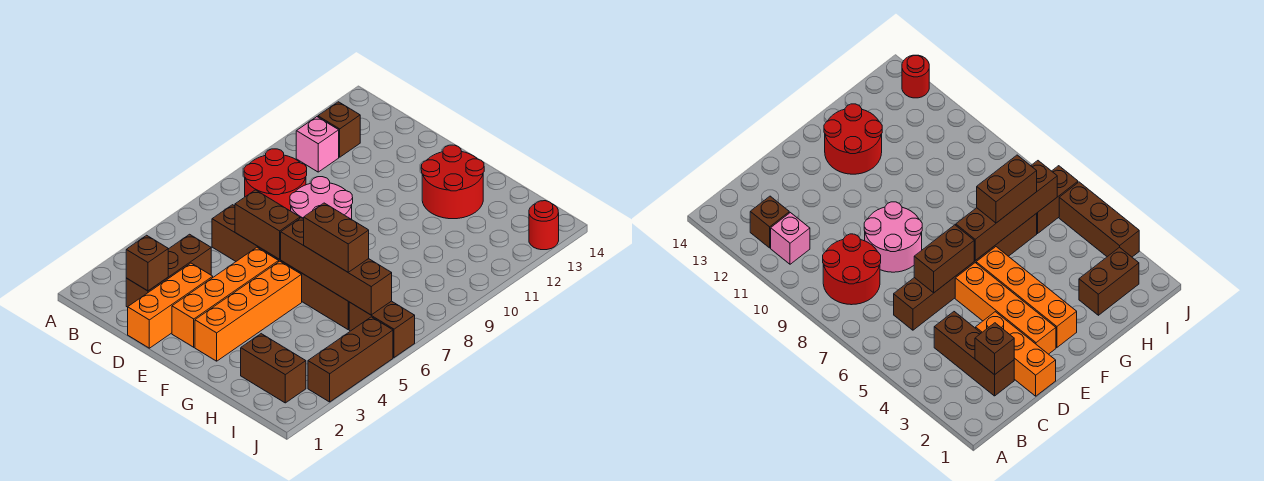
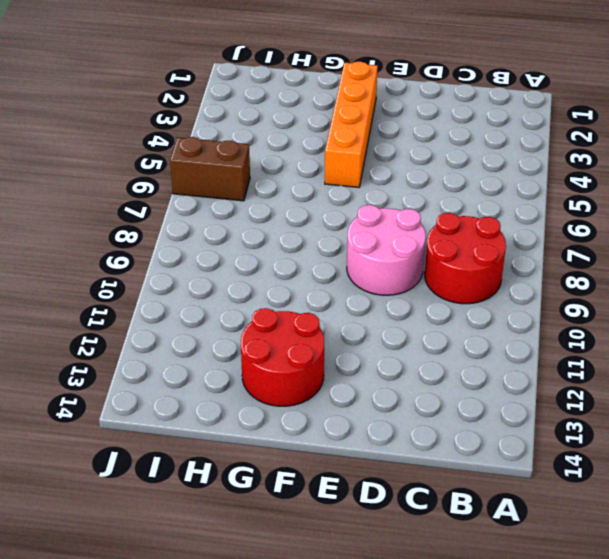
none -> pink 1x1 brick [296,117,339,172]
none -> brown 1x1 brick [318,102,360,157]
none -> brown 1x3 brick [126,234,211,307]

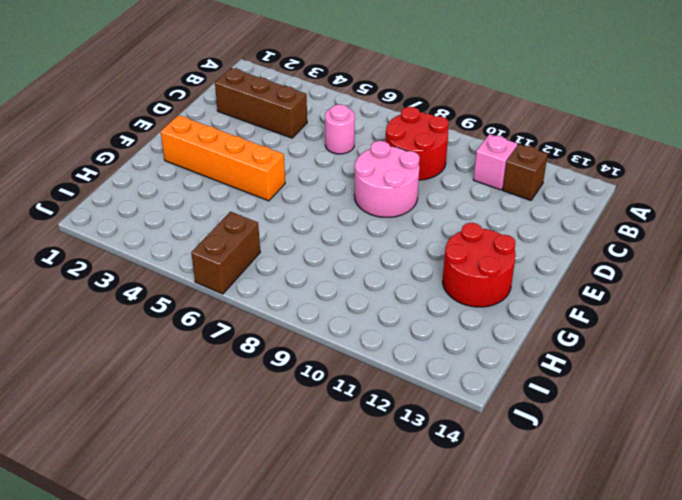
pink 1x1 round brick [325,104,355,154] -> brown 1x6 brick [212,205,349,330]
none -> orange 1x3 brick [128,263,213,348]
none -> orange 1x4 brick [172,247,279,347]
none -> brown 1x2 brick [241,334,306,403]

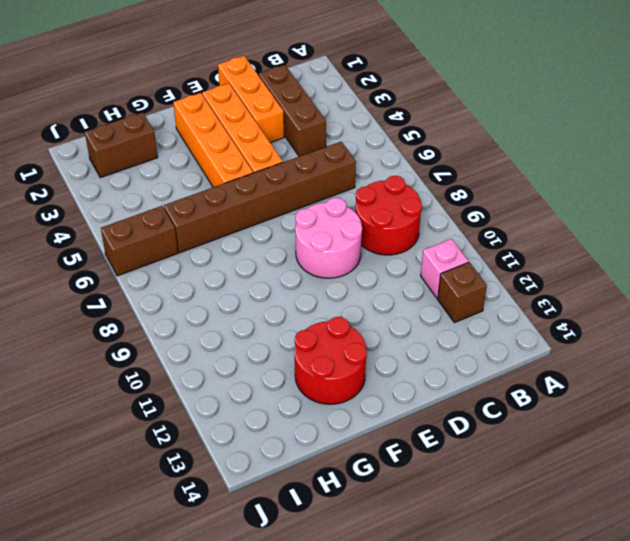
none -> brown 1x3 brick [308,317,393,402]
none -> red 1x1 round brick [529,201,559,250]
none -> brown 1x1 brick [126,235,168,291]

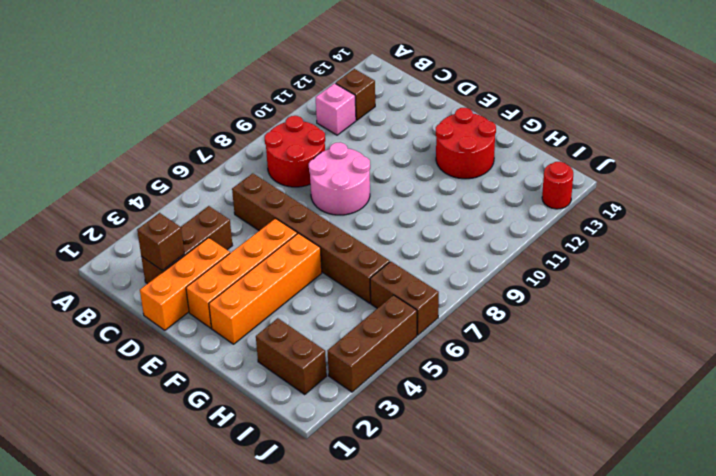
none -> brown 1x2 brick [235,190,300,259]
none -> brown 1x4 brick [281,218,392,315]
none -> brown 1x2 brick [304,203,369,272]

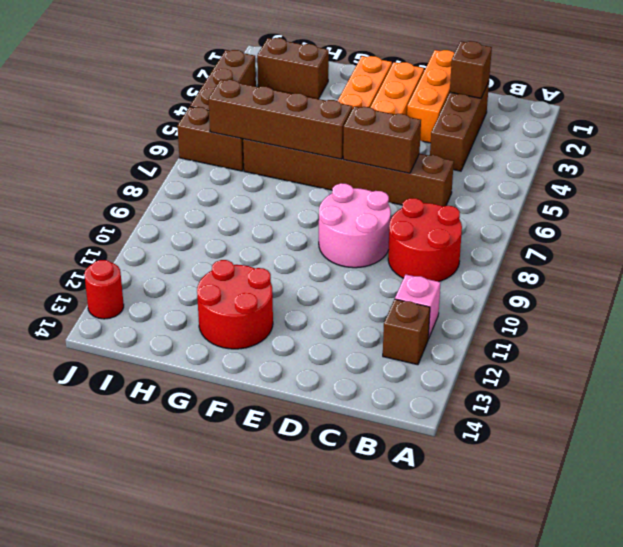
none -> brown 1x2 brick [304,203,369,272]

